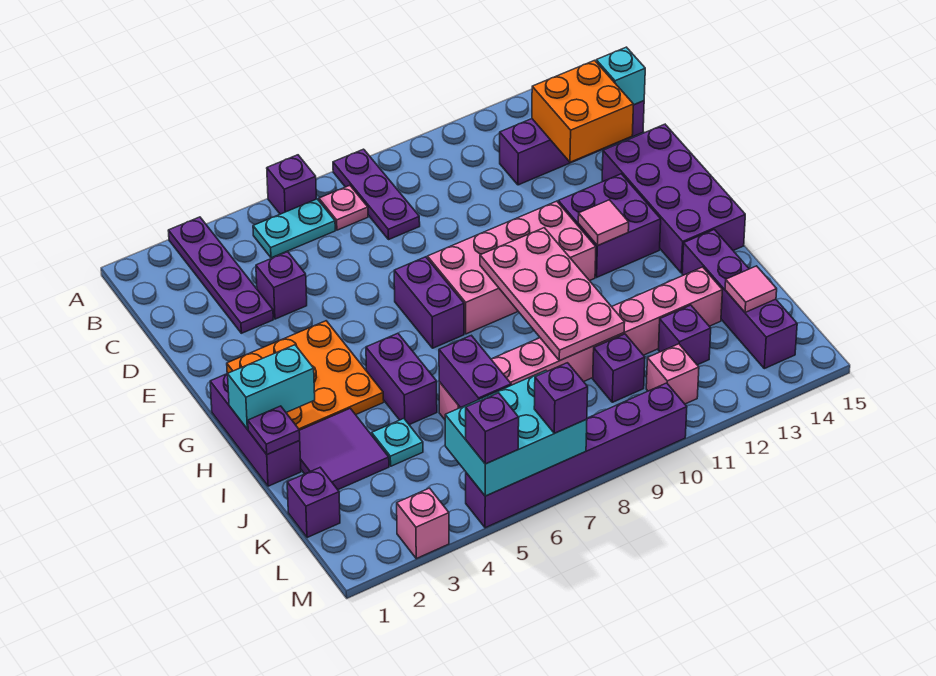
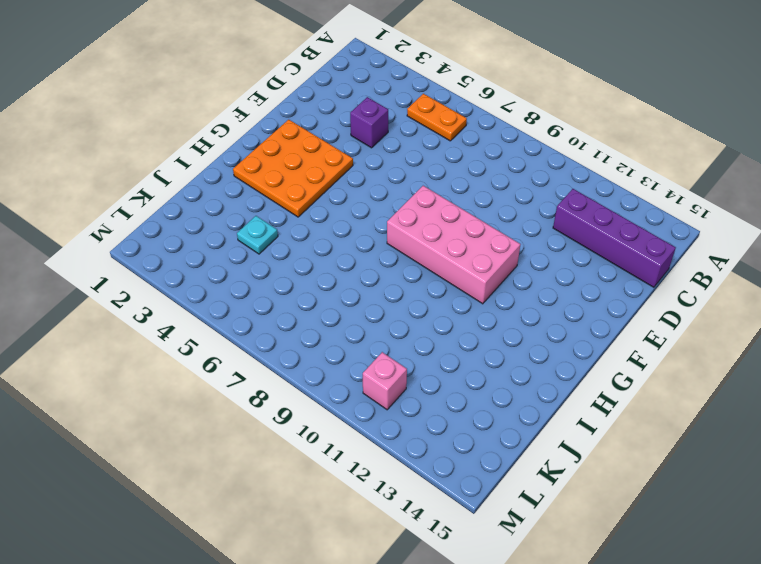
orange 1x2 plate [407,94,467,141] -> cyan 1x2 plate [253,199,335,258]
none -> purple 1x4 plate [168,217,273,333]
none -> purple 1x1 brick [267,155,316,214]
none -> purple 1x3 plate [333,149,420,240]
none -> pink 1x1 plate [319,185,368,230]

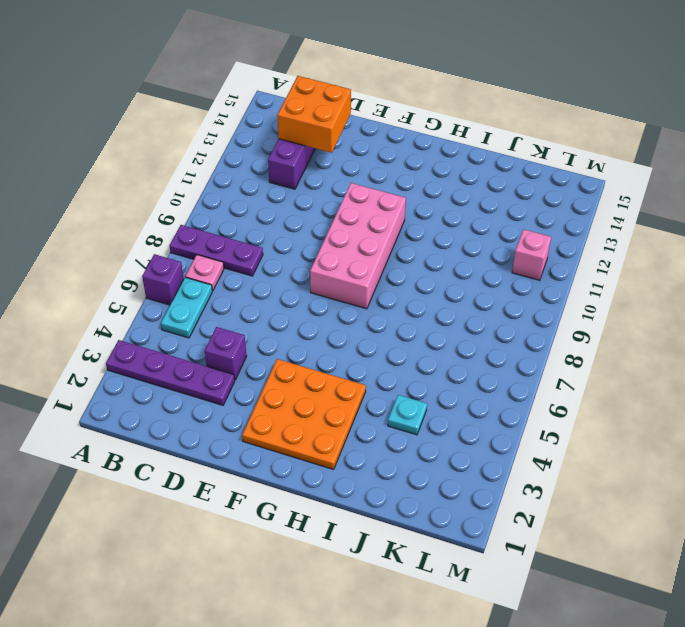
none -> purple 2x4 brick [602,124,745,273]
none -> purple 1x2 brick [394,257,464,348]
none -> purple 2x2 brick [558,174,661,277]
none -> purple 1x3 brick [210,374,301,486]

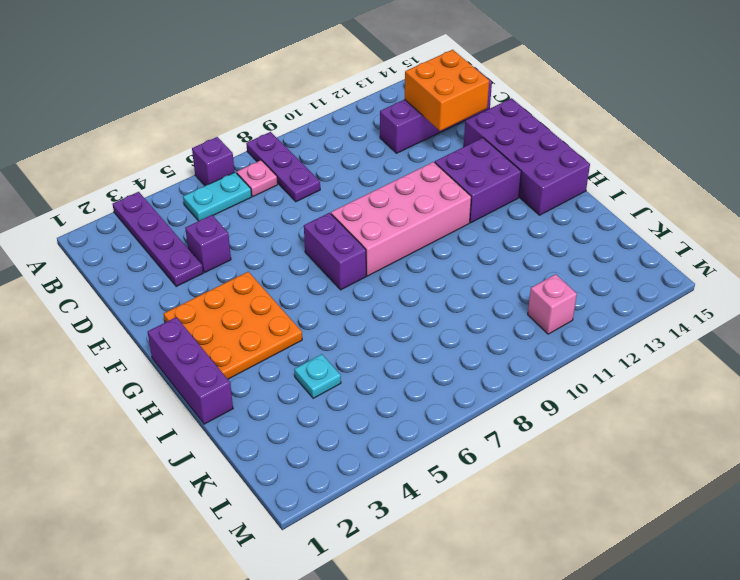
none -> purple 1x2 brick [366,333,437,425]
none -> purple 2x2 tile [299,408,389,490]
none -> purple 1x4 brick [682,230,797,369]
none -> pink 1x8 brick [439,267,722,419]

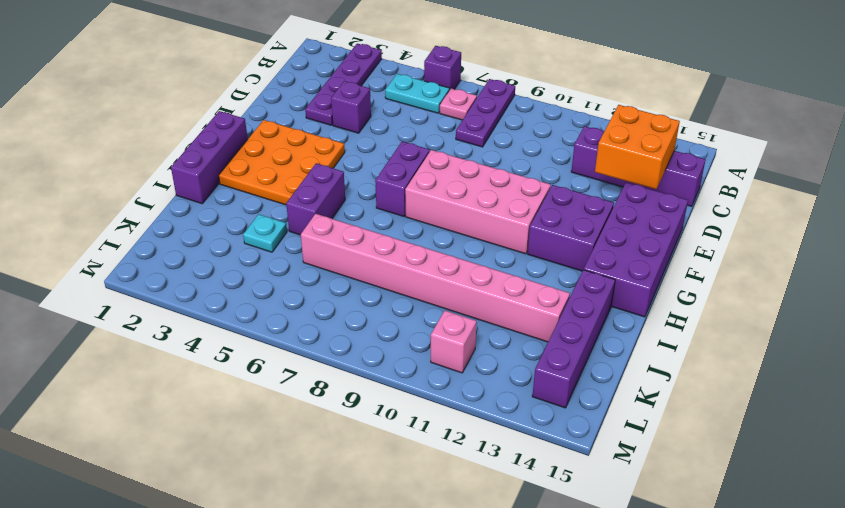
none -> purple 2x2 tile [299,408,389,490]
none -> purple 1x1 brick [287,468,340,538]
none -> purple 1x1 brick [593,334,645,402]
none -> purple 1x1 brick [658,305,711,365]

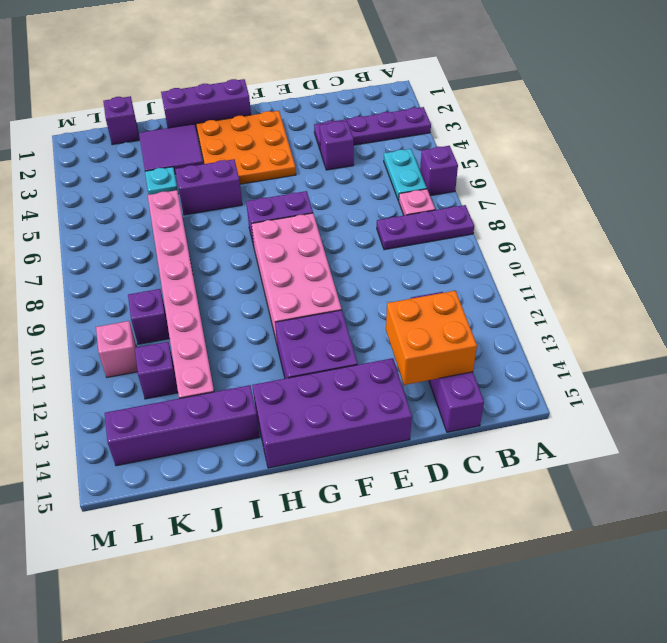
none -> pink 1x1 brick [397,488,449,559]
none -> purple 1x6 brick [466,383,687,528]
none -> cyan 1x1 brick [596,47,645,105]
none -> pink 2x4 plate [480,228,625,361]

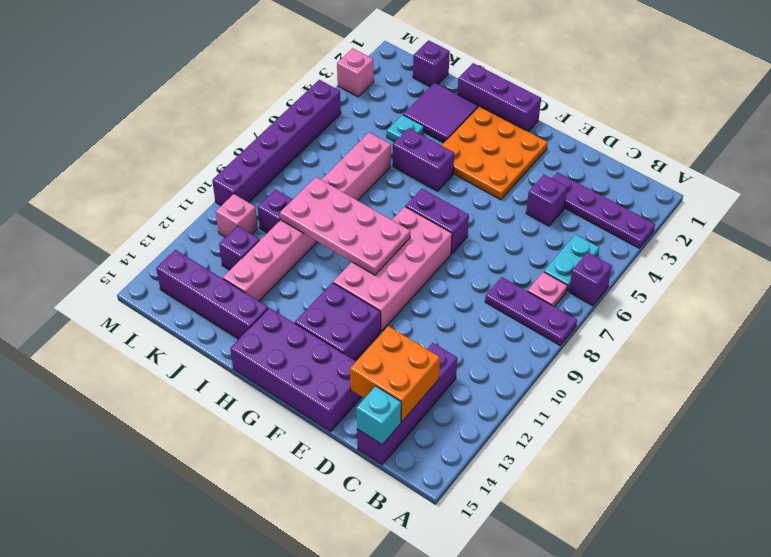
none -> pink 1x1 tile [578,200,629,246]
none -> cyan 1x2 brick [228,345,315,429]
none -> purple 1x1 plate [248,406,300,454]
none -> purple 1x2 brick [439,335,511,408]

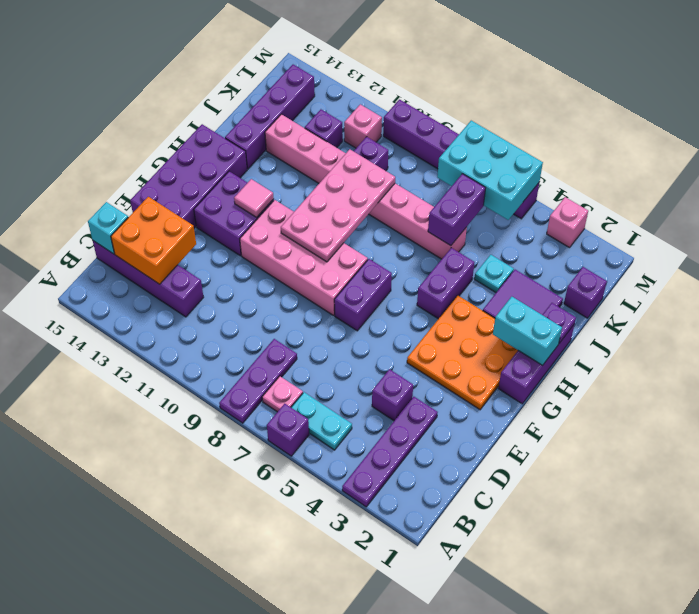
none -> pink 1x1 tile [725,266,777,313]
none -> purple 1x1 brick [466,393,519,464]
none -> purple 1x1 brick [534,363,588,433]

